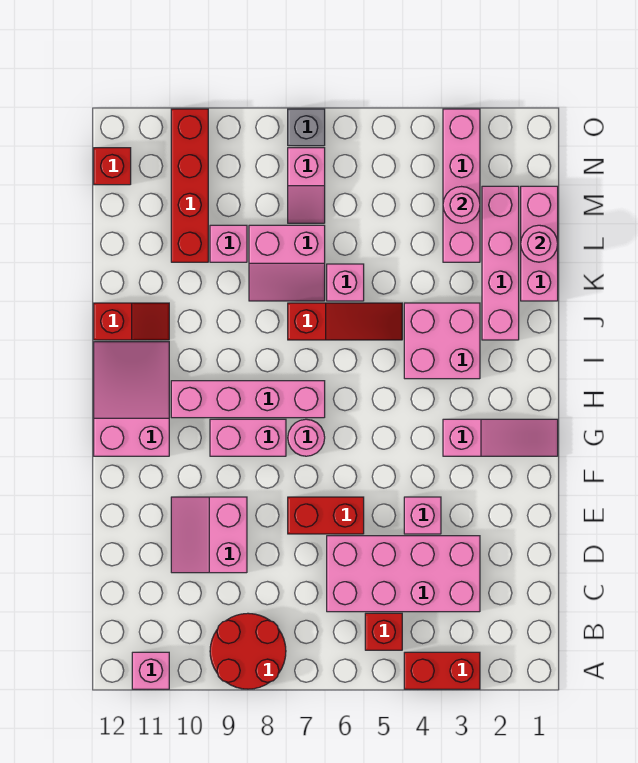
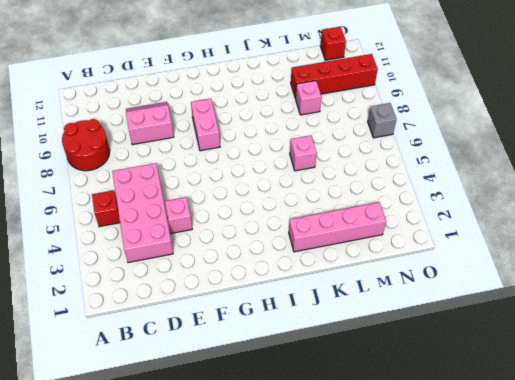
none -> red 1x2 brick [404,652,480,689]
none -> pink 1x1 brick [132,652,169,689]
none -> red 1x2 brick [288,497,364,534]

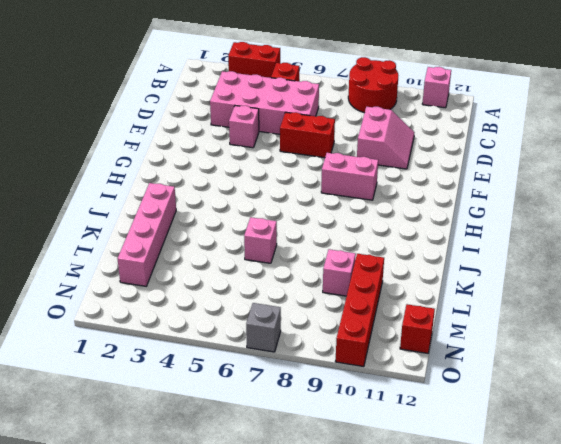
none -> pink 1x3 slope [443,419,558,456]
none -> pink 1x1 round brick [288,419,325,456]
none -> pink 2x3 slope [94,342,169,456]

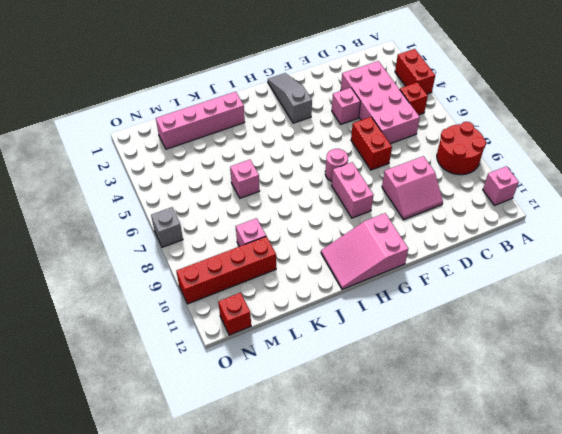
grey 1x3 slope [268,73,312,123] -> pink 1x3 slope [443,419,558,456]
none -> pink 1x4 brick [171,381,325,418]
none -> pink 2x2 brick [404,303,480,379]
none -> red 1x3 slope [288,303,402,340]

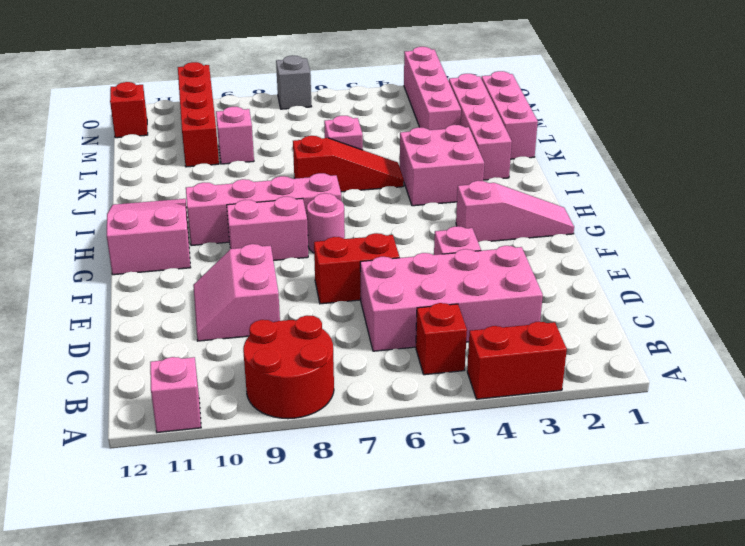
none -> red 1x2 slope [94,303,169,340]
none -> pink 2x2 slope [249,225,325,301]
none -> pink 1x2 slope [288,148,325,223]

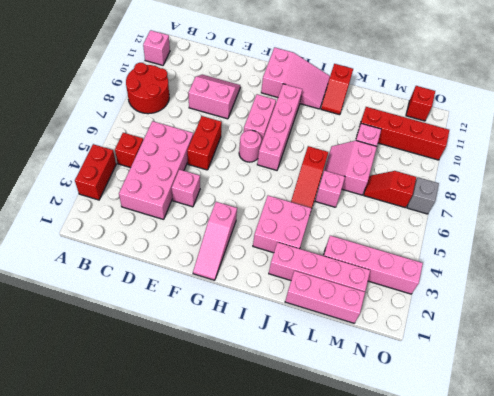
red 1x2 slope [364,171,416,208] -> pink 1x2 slope [288,148,325,223]
none -> pink 1x1 round brick [521,225,558,262]
none -> pink 1x1 round brick [443,187,480,223]

